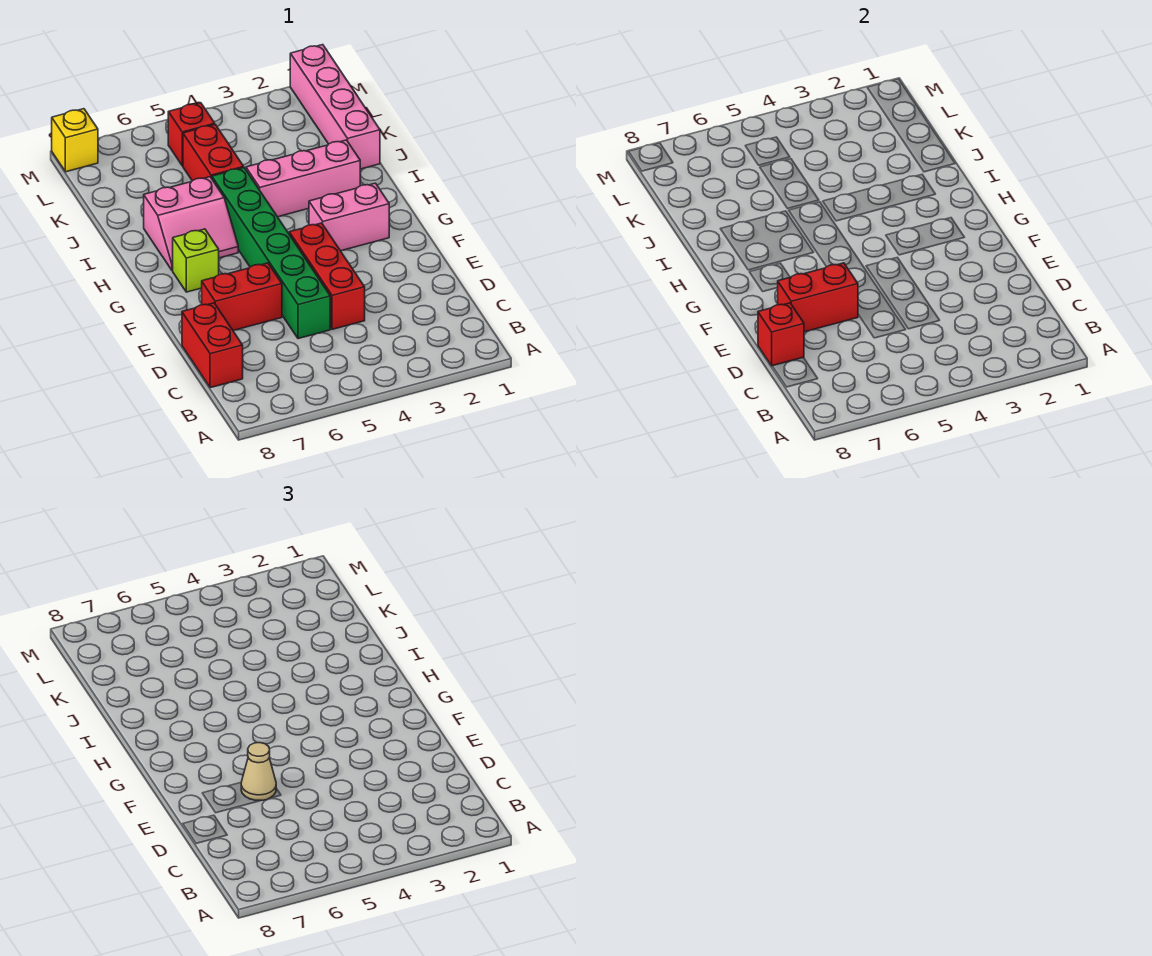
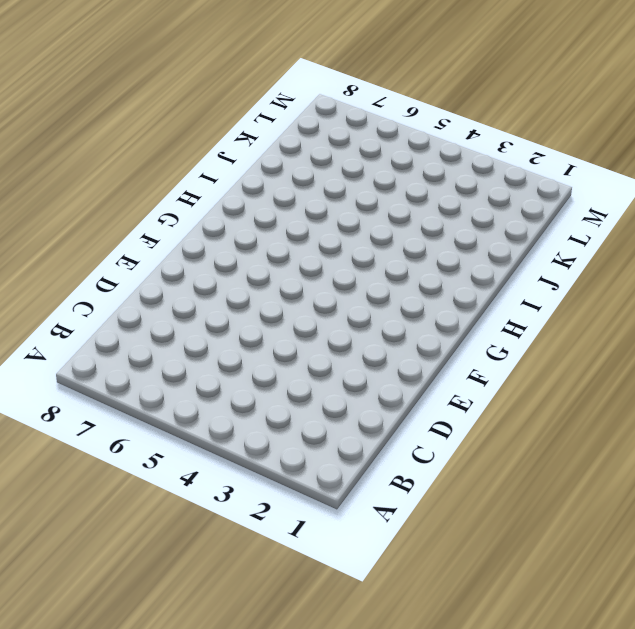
none -> red 1x2 brick [182,303,243,388]
none -> red 1x3 brick [289,223,365,329]
none -> green 1x6 brick [212,168,330,339]

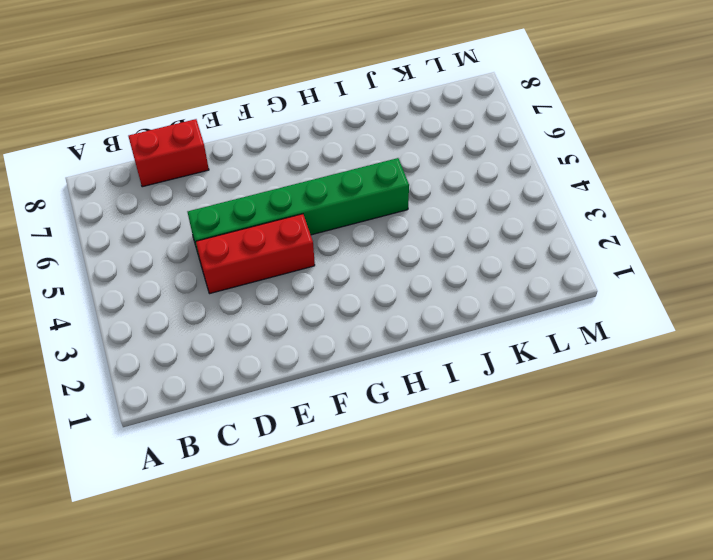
none -> red 1x2 brick [202,263,282,331]
none -> pink 1x2 brick [309,183,389,251]
none -> lime 1x1 brick [173,229,219,292]

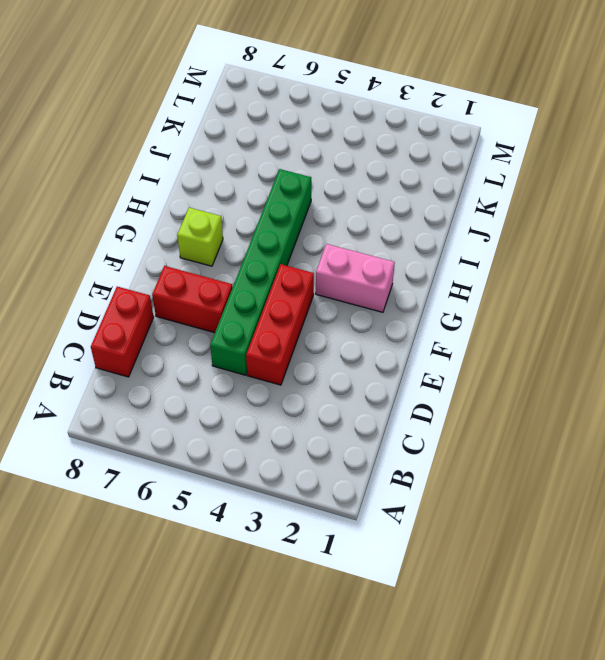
none -> pink 2x2 slope [144,177,238,271]
none -> pink 1x3 brick [246,140,360,217]
none -> pink 1x4 brick [290,45,380,169]

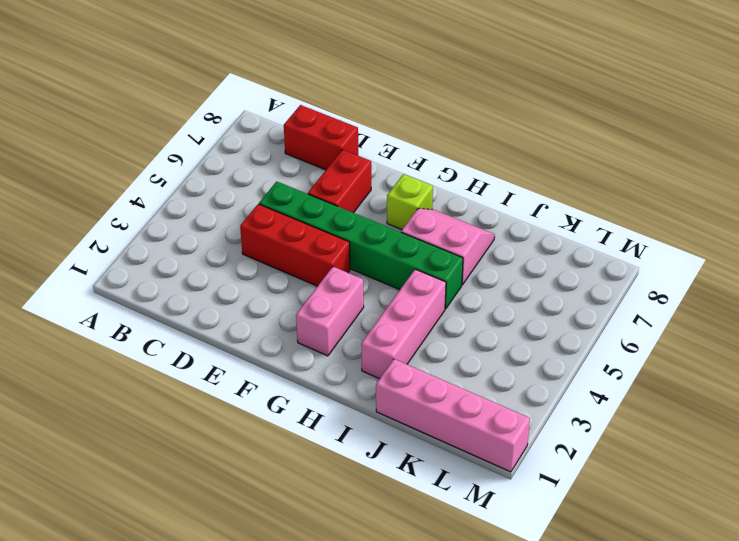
pink 2x2 slope [401,208,495,285] -> pink 2x2 slope turned to [144,177,238,271]
none -> red 1x2 brick [183,125,244,181]
none -> red 1x1 brick [168,103,215,166]
none -> yellow 1x1 brick [52,109,98,172]

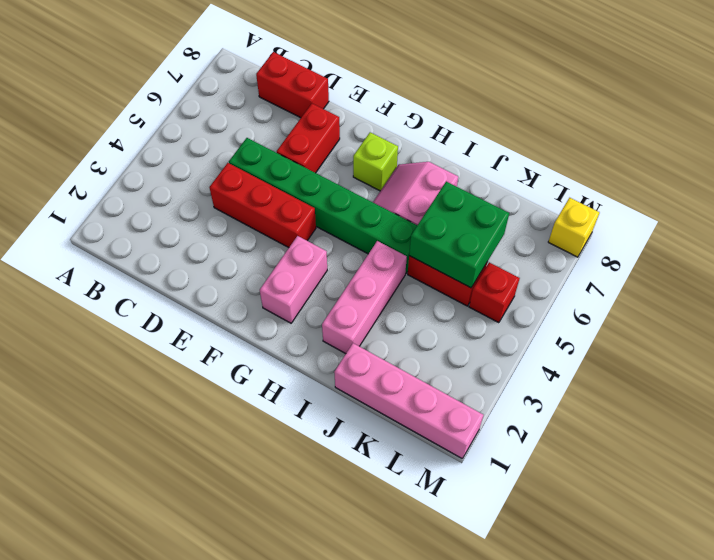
green 2x2 brick [409,182,509,288] -> none
none -> red 1x1 brick [758,303,804,366]
none -> red 1x2 brick [778,263,858,332]
none -> tan 1x1 cone [241,743,276,800]

